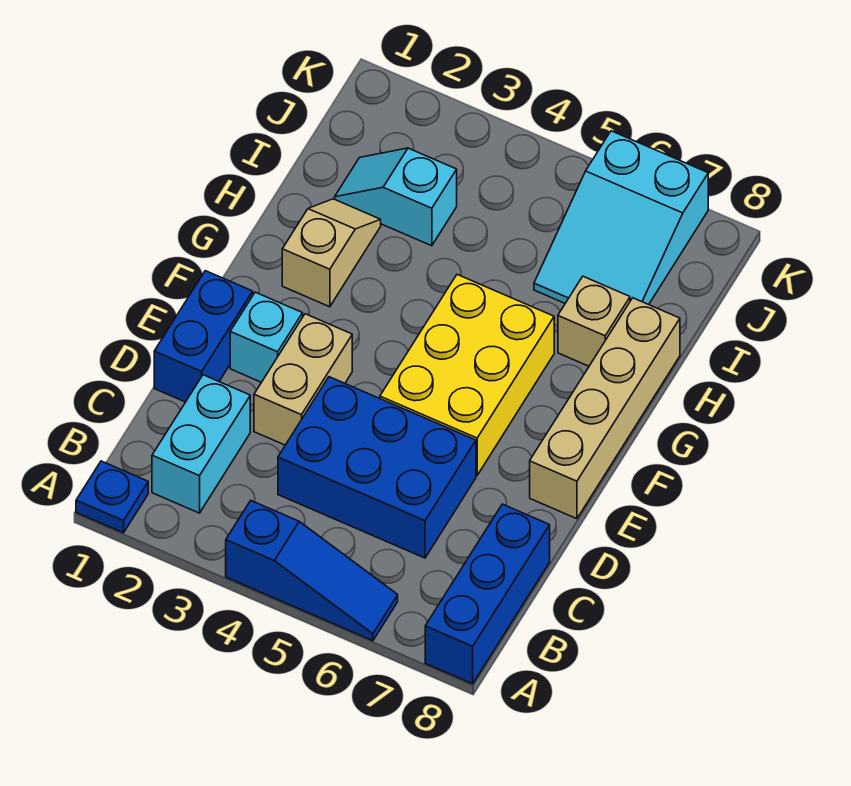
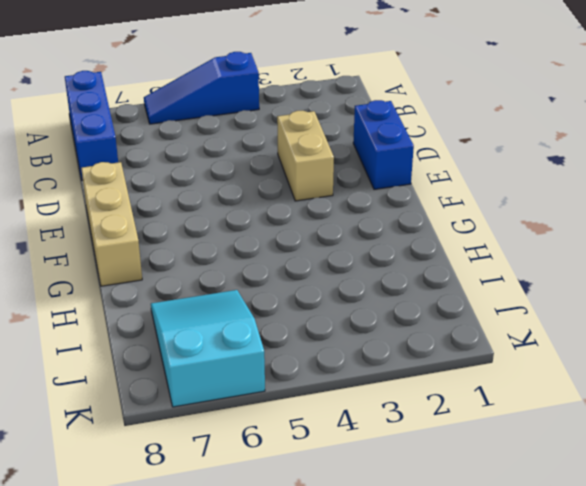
tan 1x3 brick [81,162,142,286] -> tan 1x4 brick [530,298,680,519]
none -> blue 1x1 plate [76,461,148,533]
none -> cyan 1x2 brick [152,375,250,513]
none -> blue 2x3 brick [278,377,476,558]

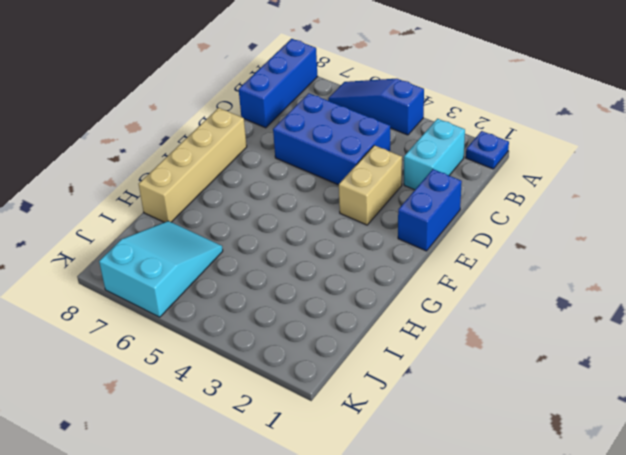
none -> cyan 1x1 brick [230,292,303,382]
none -> yellow 2x3 brick [380,275,554,475]
none -> tan 1x2 slope [282,199,381,307]

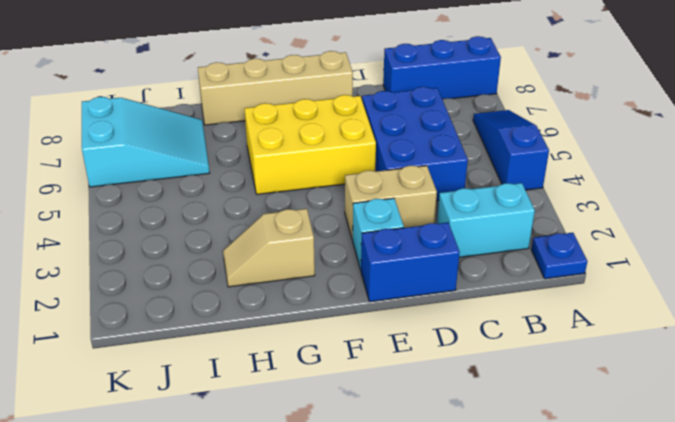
none -> tan 1x1 brick [558,276,630,366]
none -> cyan 1x2 slope [335,148,457,246]

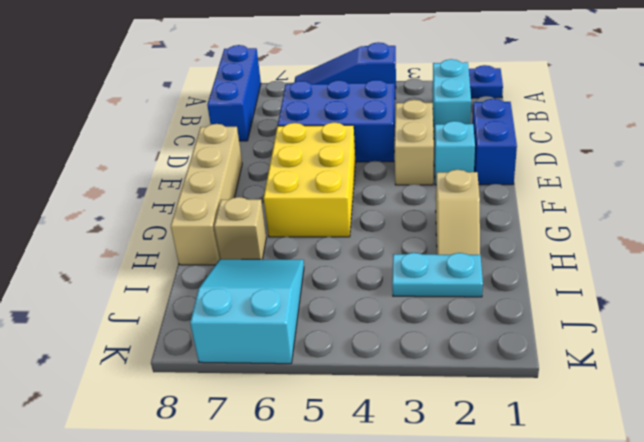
cyan 1x2 plate [392,253,483,297] -> cyan 1x2 slope [335,148,457,246]

